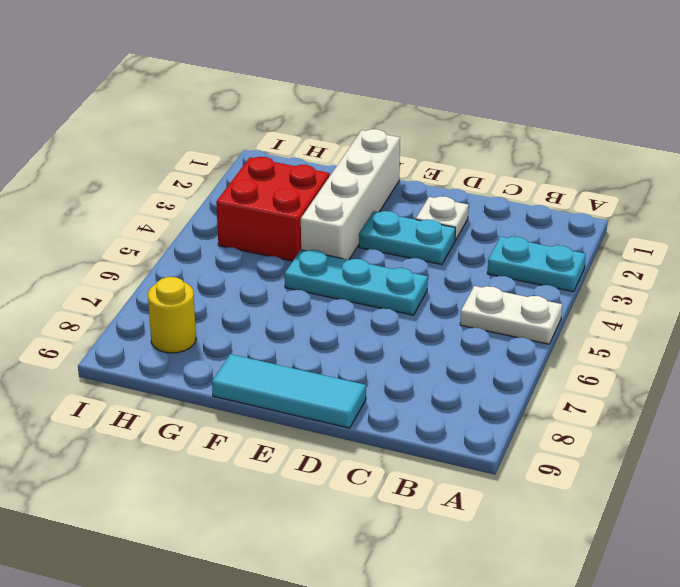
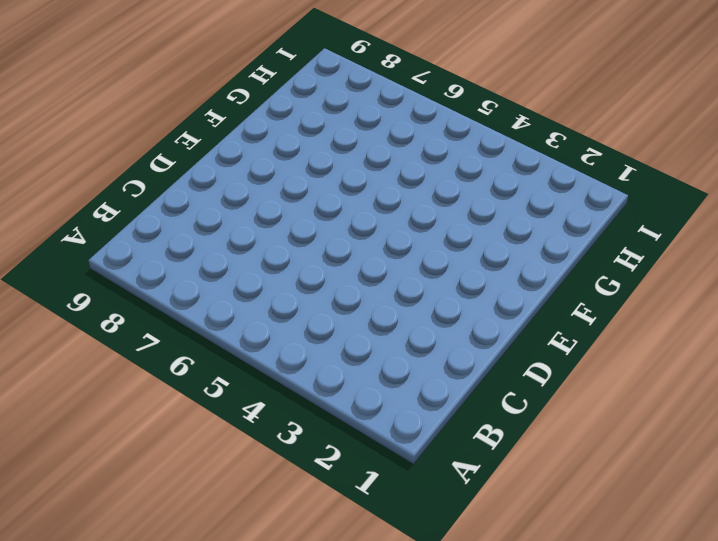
none -> cyan 1x2 plate [487,237,586,292]
none -> white 1x2 plate [460,286,562,344]

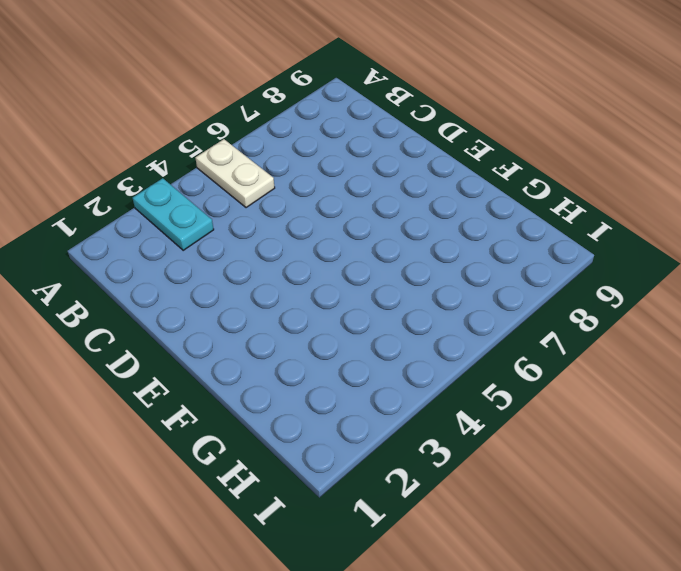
none -> white 1x1 plate [416,196,469,241]
none -> cyan 1x2 plate [359,211,455,265]

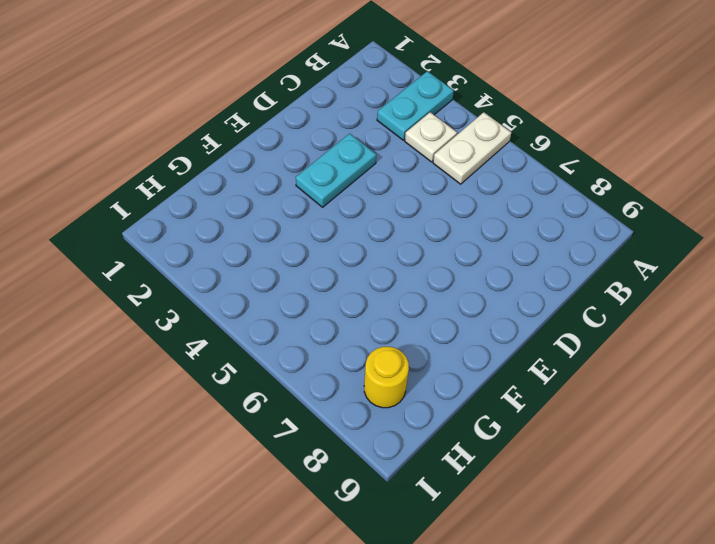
white 1x1 plate [405,112,457,162] -> white 1x1 plate moved to [416,196,469,241]
none -> cyan 1x3 plate [285,250,428,315]
none -> cyan 1x3 tile [212,354,366,428]

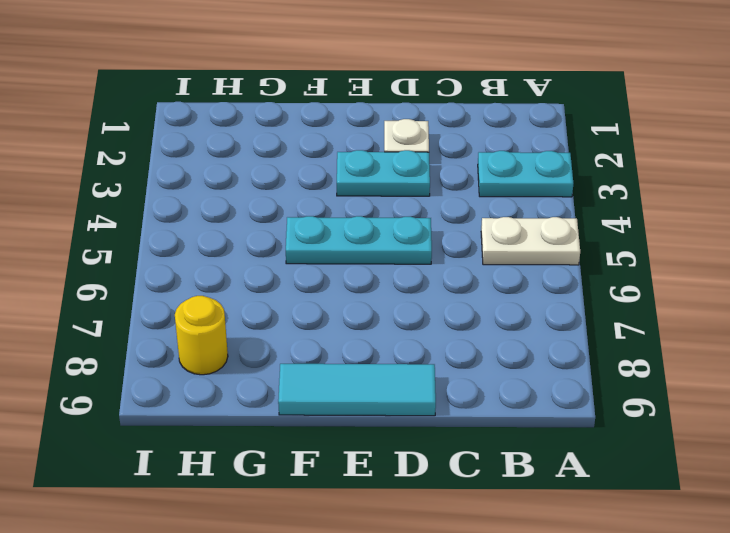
none -> white 1x4 brick [301,129,400,260]
none -> red 2x2 brick [216,157,330,261]

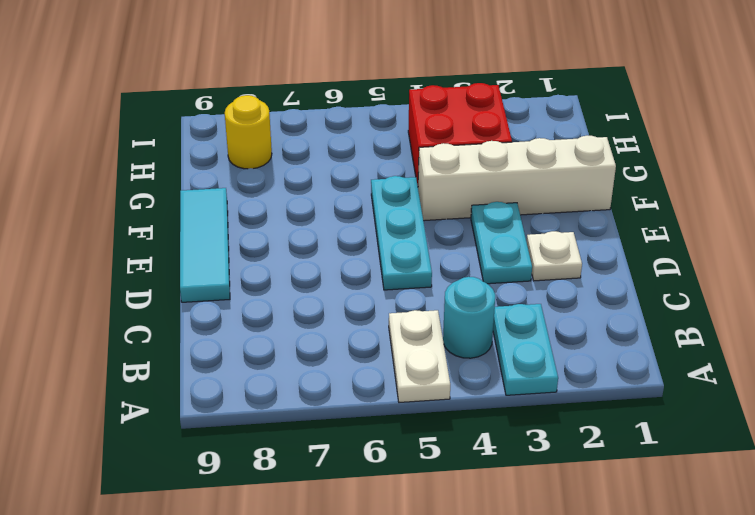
cyan 1x1 round brick [443,277,495,358] -> none

